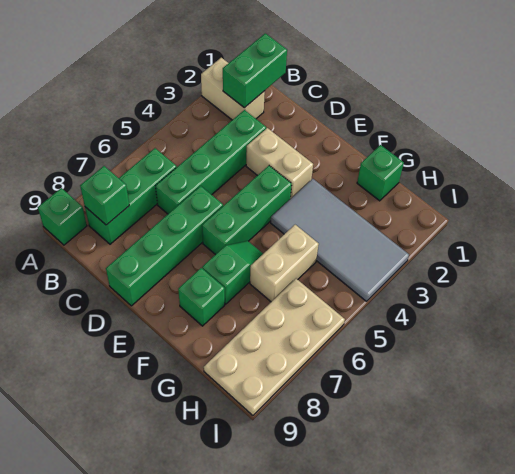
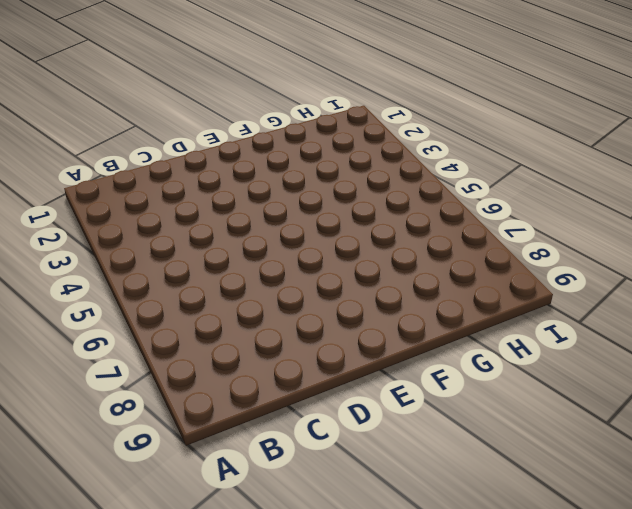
none -> tan 1x2 brick [201,58,265,120]
none -> green 1x1 brick [38,188,87,245]
none -> green 1x3 brick [85,148,177,244]

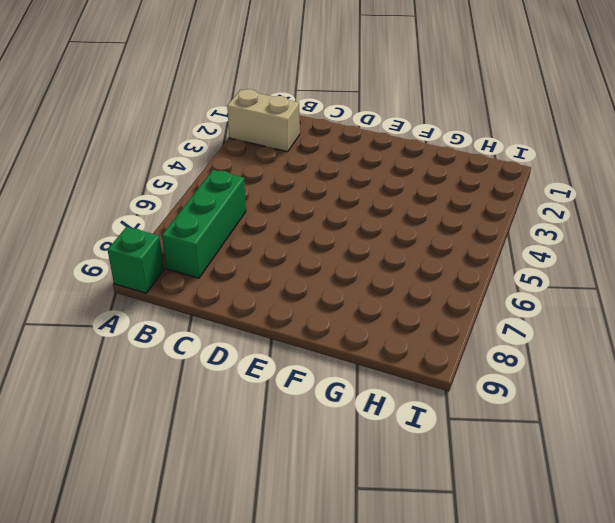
none -> green 1x4 brick [156,110,266,214]
none -> tan 1x2 brick [246,128,313,199]
none -> green 1x4 brick [106,186,223,306]

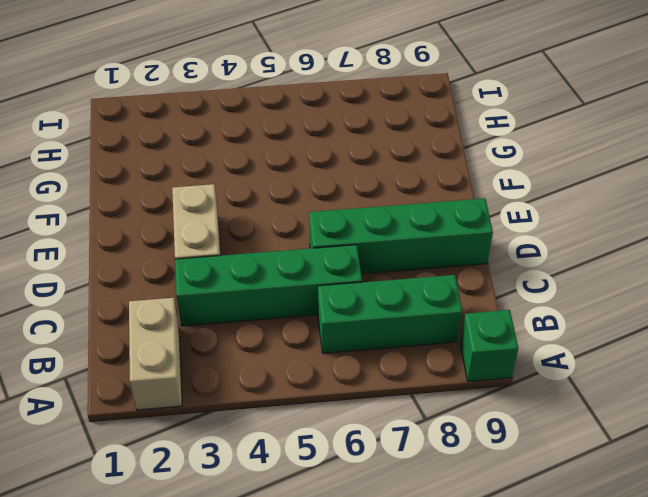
none -> green 1x3 brick [202,166,292,255]
none -> grey 2x4 tile [271,179,409,301]
none -> green 1x2 slope [202,241,263,304]

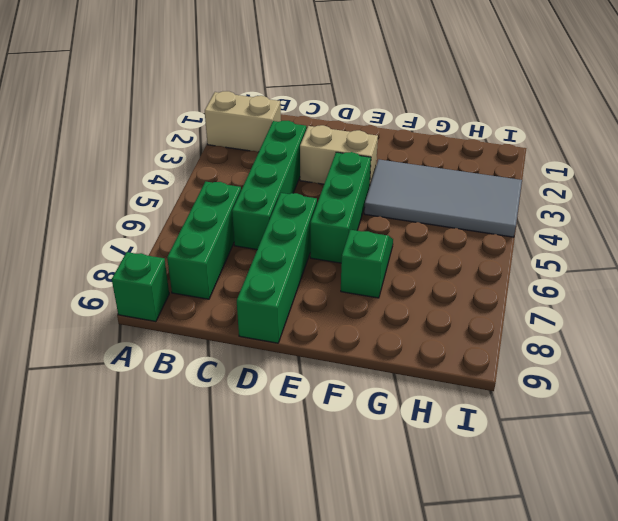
none -> green 1x1 brick [178,268,225,326]
none -> green 1x1 brick [357,145,404,201]
none -> tan 1x2 brick [250,225,319,302]

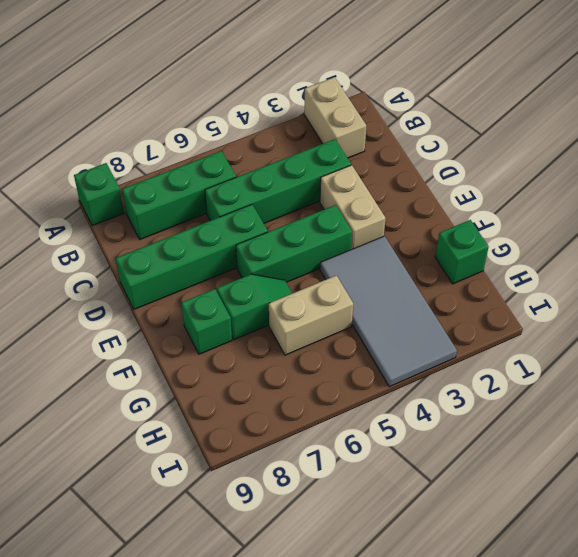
none -> tan 2x4 plate [204,279,345,415]
none -> green 1x2 brick [223,33,287,108]
none -> green 1x1 brick [80,166,129,225]

